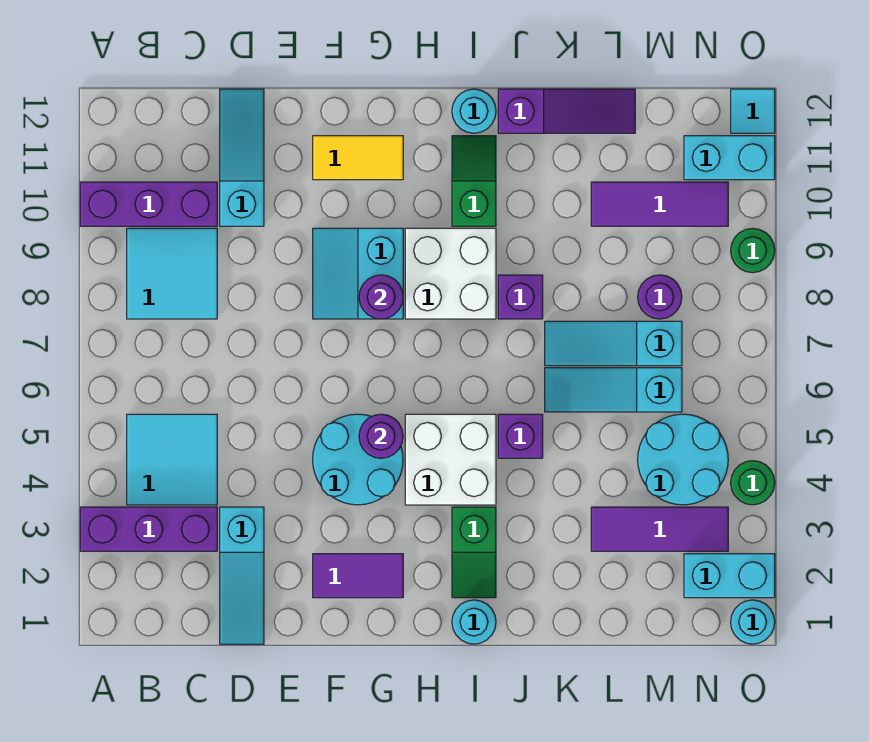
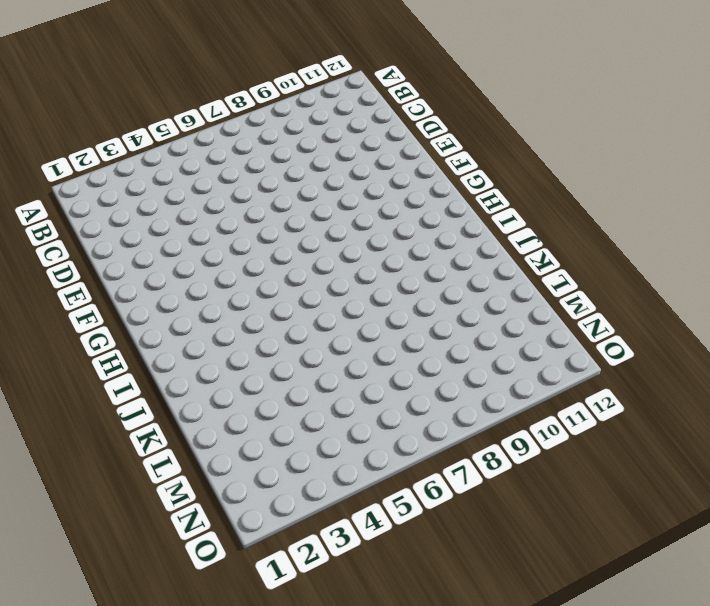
none -> purple 1x3 brick [80,507,217,551]
none -> purple 1x3 brick [80,182,217,226]
none -> cyan 2x2 tile [127,414,217,505]
none -> cyan 2x2 tile [127,228,217,319]

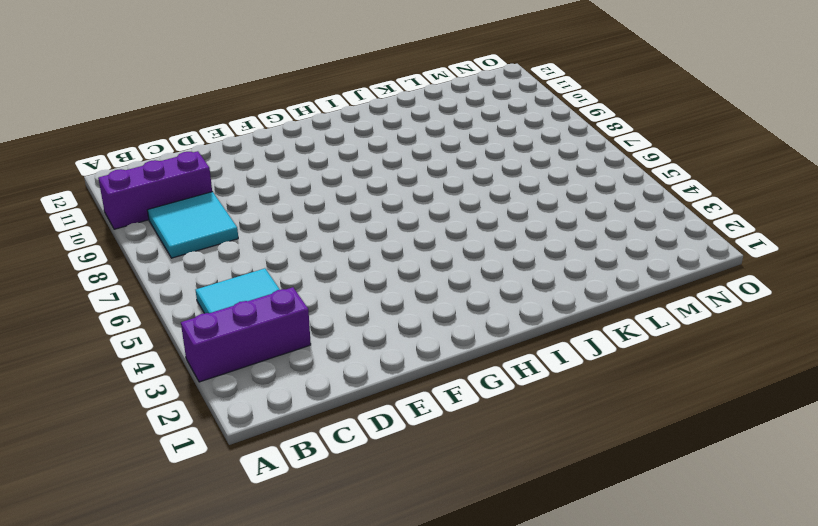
none -> cyan 1x3 slope [220,507,264,644]
none -> cyan 1x3 slope [220,89,264,226]
none -> purple 1x2 tile [313,554,403,598]
none -> cyan 2x2 round brick [313,414,403,505]

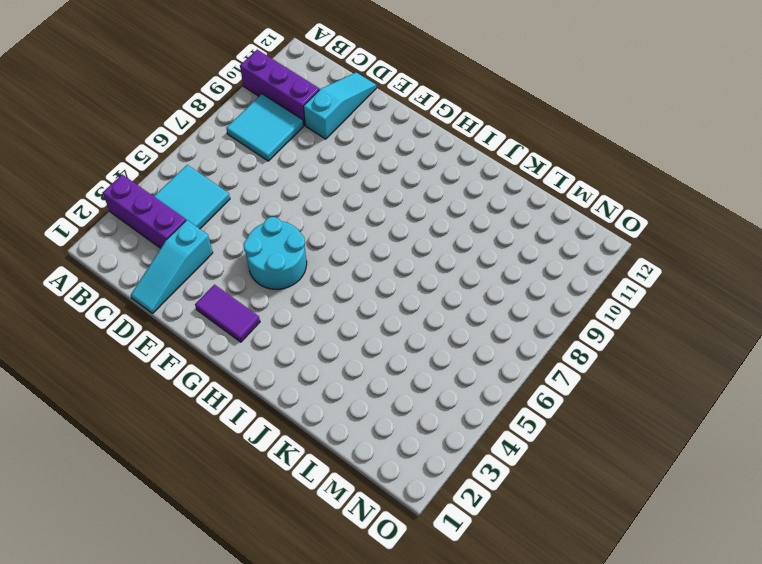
none -> cyan 2x2 slope [313,228,403,319]
none -> yellow 1x2 tile [313,136,403,180]
none -> white 2x2 brick [405,414,496,505]
none -> white 2x2 brick [405,228,496,319]

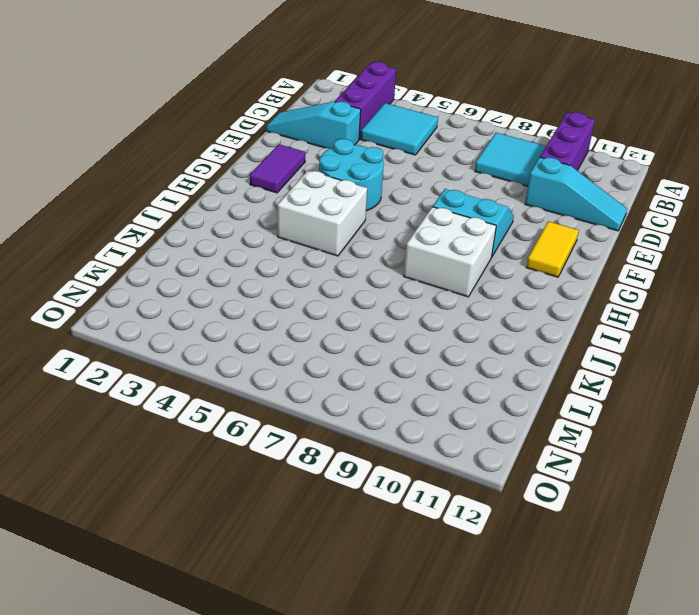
none -> cyan 1x1 round brick [452,600,496,644]
none -> green 1x2 slope [452,507,496,598]
none -> green 1x2 slope [452,136,496,226]
none -> cyan 1x1 round brick [452,89,496,133]

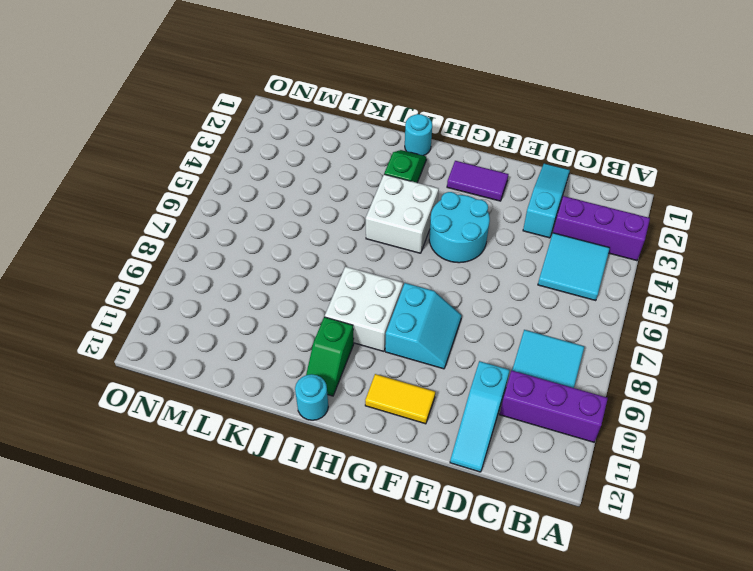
none -> purple 1x1 brick [498,414,543,458]
none -> purple 1x1 brick [498,275,543,319]
none -> purple 1x3 slope [498,89,635,133]
none -> cyan 1x3 slope [545,368,682,412]

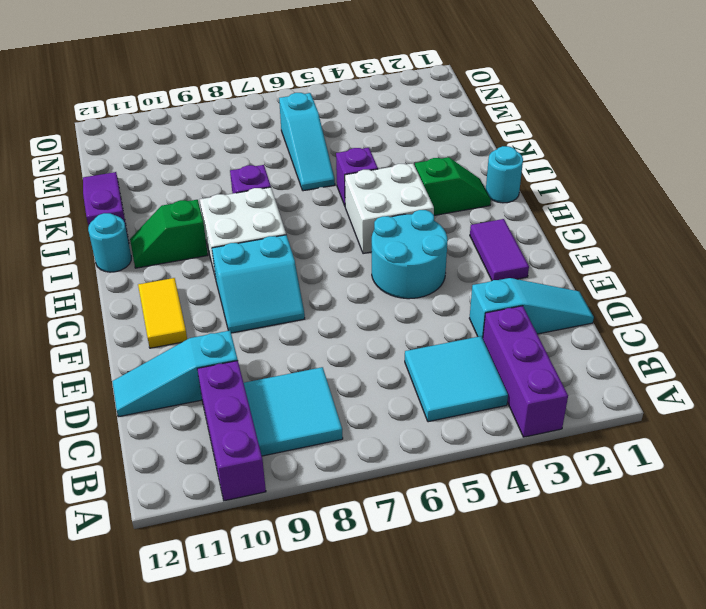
none -> cyan 1x3 slope [545,321,682,366]
none -> purple 1x3 tile [591,507,728,551]
none -> purple 1x3 tile [591,182,728,226]
none -> cyan 2x2 round brick [638,414,728,505]

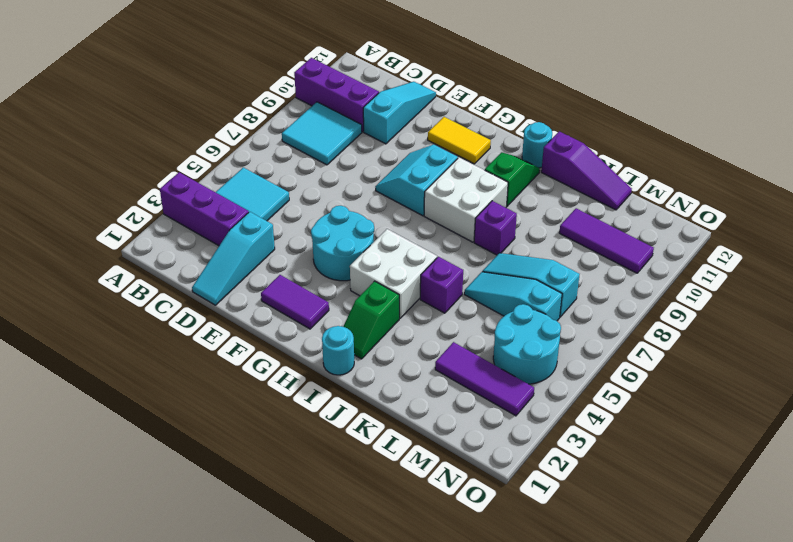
none -> purple 1x1 round brick [638,275,682,319]
none -> cyan 1x2 brick [684,554,775,598]
none -> cyan 1x2 brick [684,136,775,180]
none -> cyan 1x1 round brick [731,600,775,644]

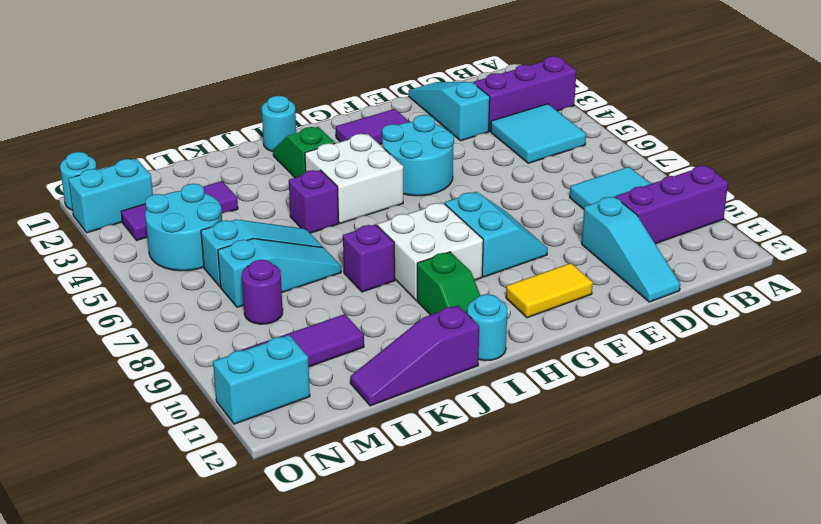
none -> green 1x1 round brick [731,461,775,505]
none -> green 1x1 round brick [731,228,775,273]
none -> cyan 1x1 tile [731,89,775,133]
none -> purple 1x1 round brick [359,414,403,458]

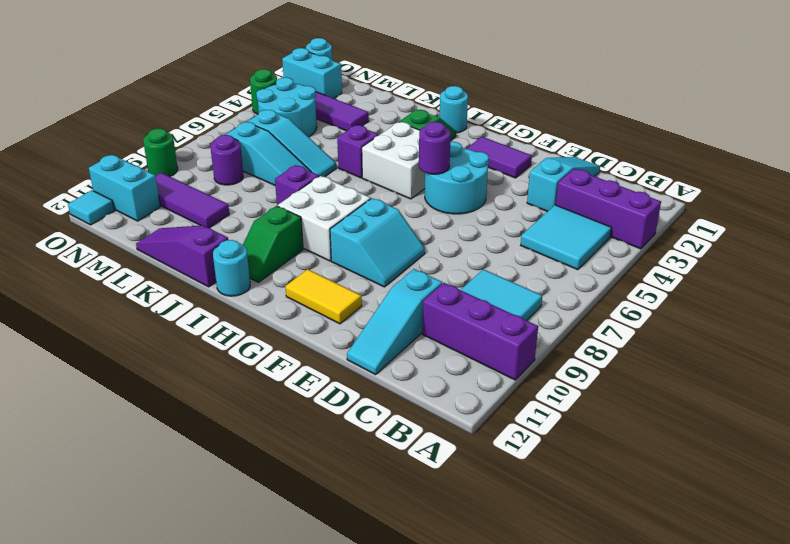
none -> purple 1x1 round brick [359,275,403,319]

